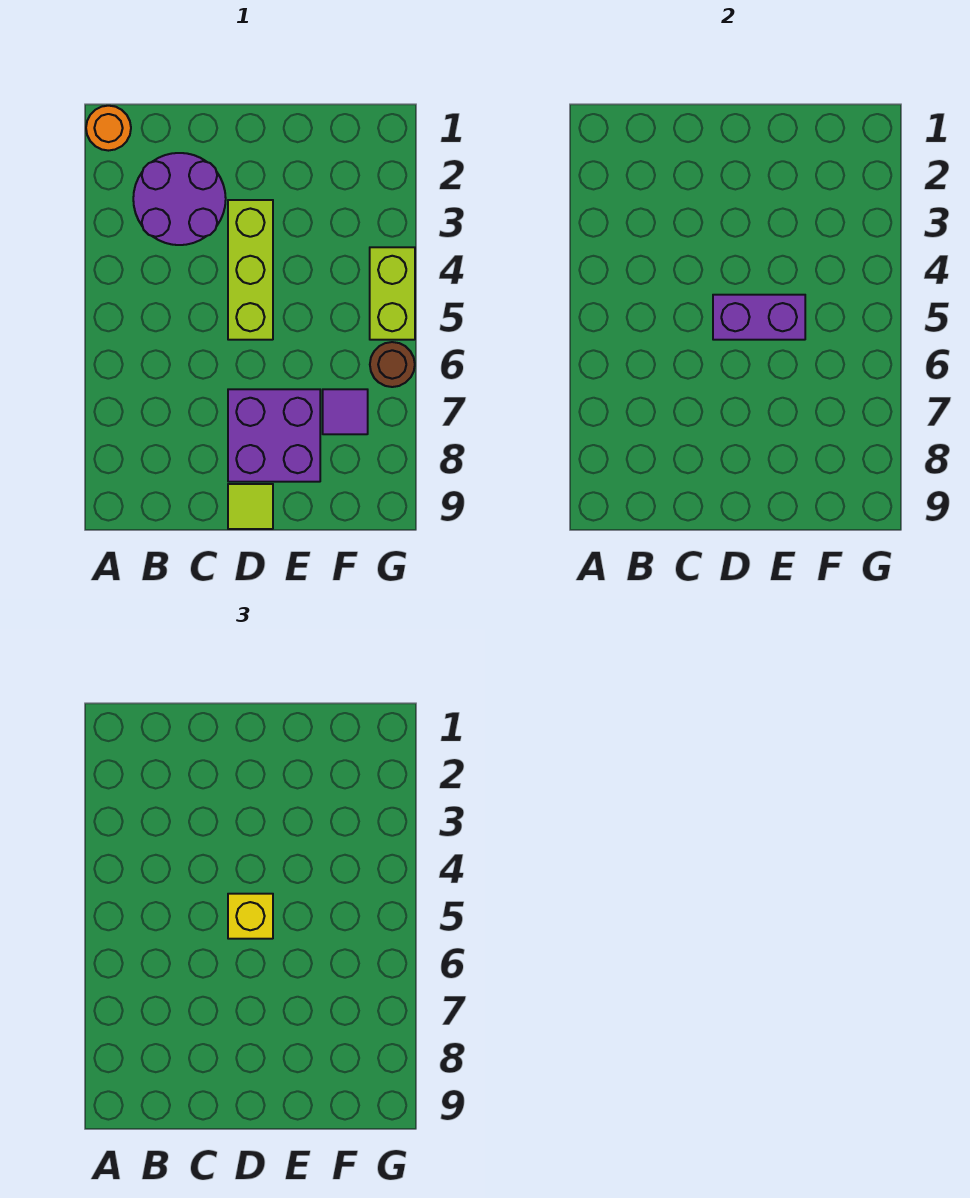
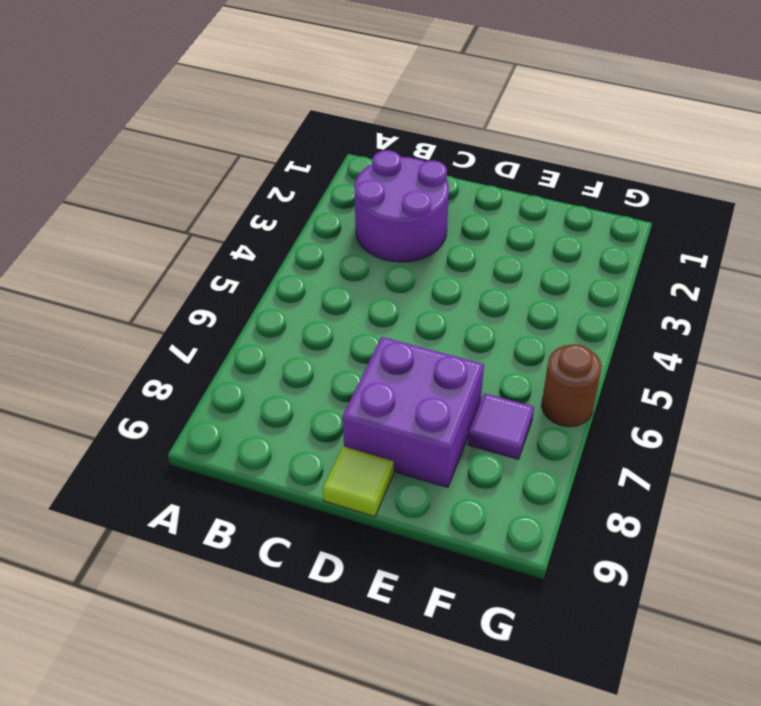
none -> orange 1x1 round brick [86,106,131,151]
none -> lime 1x3 brick [228,200,273,340]

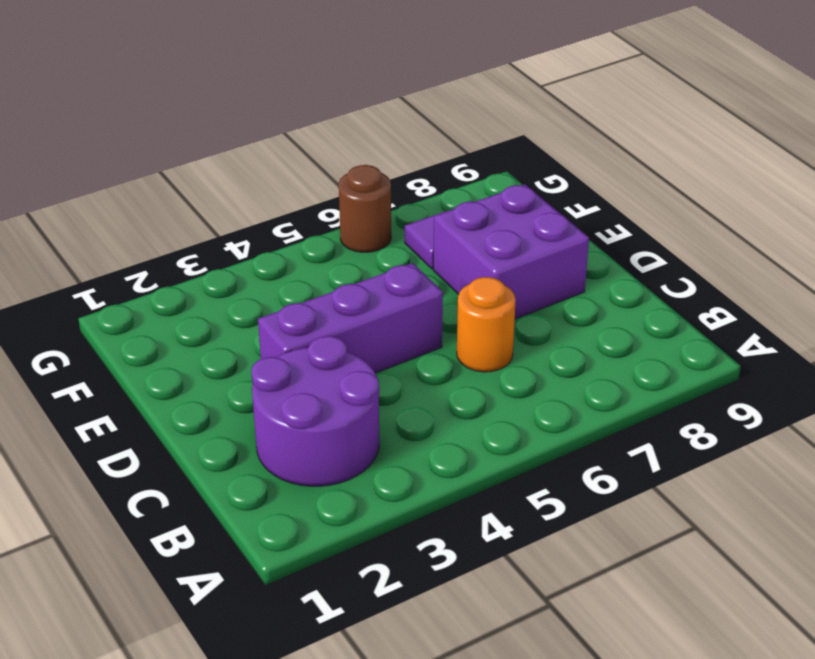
orange 1x1 round brick [457,277,516,372] -> orange 1x1 round brick moved to [86,106,131,151]
purple 1x3 brick [258,263,443,373] -> lime 1x3 brick [228,200,273,340]
none -> lime 1x1 tile [228,484,273,529]
none -> lime 1x2 brick [370,247,415,340]

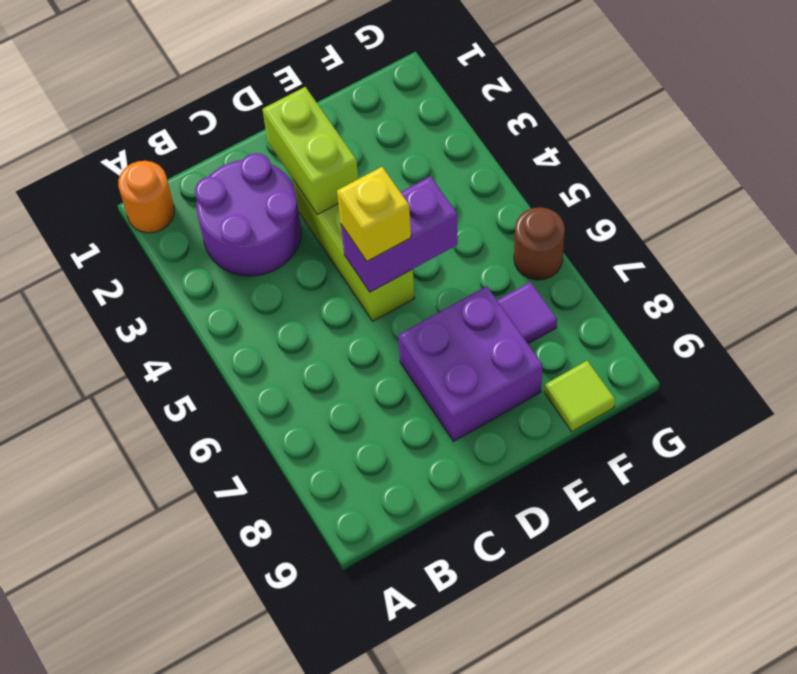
lime 1x2 brick [262,87,358,215] -> lime 1x2 brick moved to [370,247,415,340]
lime 1x1 tile [544,361,615,431] -> lime 1x1 tile moved to [228,484,273,529]

